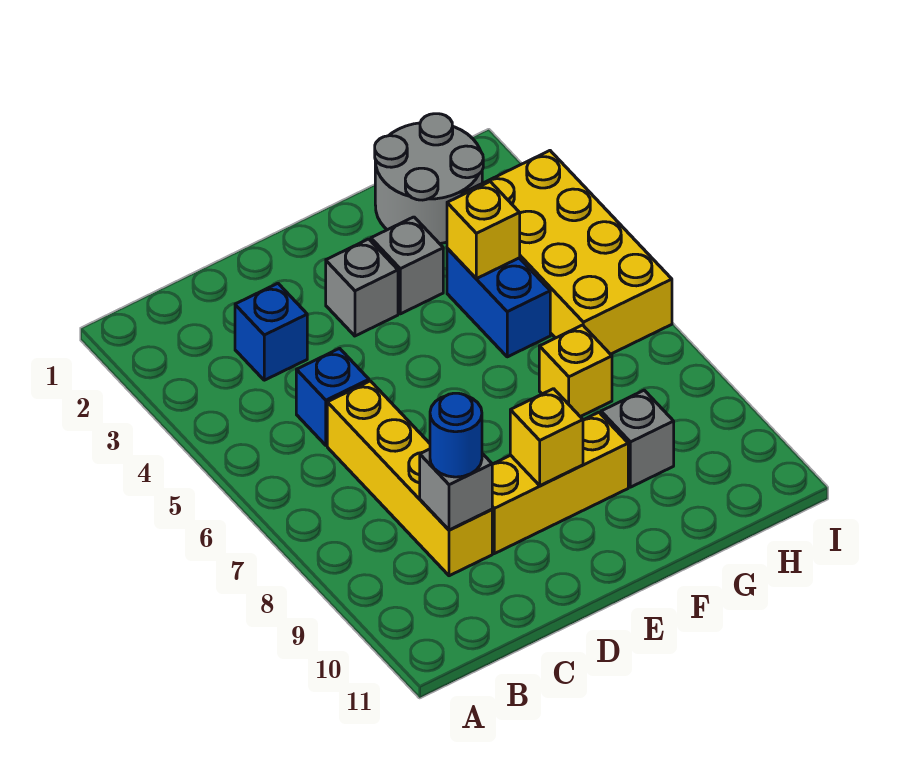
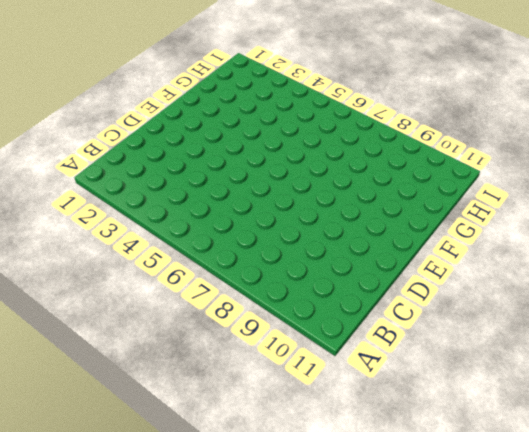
none -> blue 1x1 brick [235,283,307,380]
none -> blue 1x1 brick [296,348,369,445]
none -> yellow 1x4 brick [327,381,492,576]

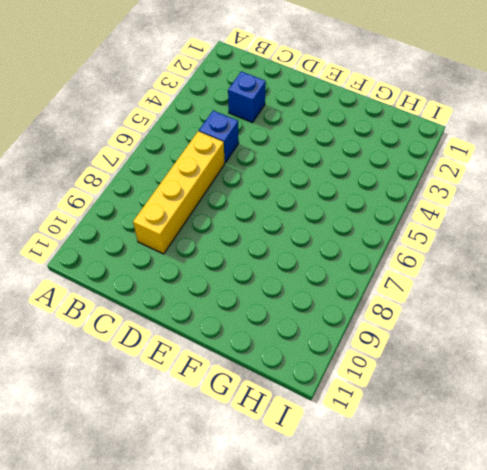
none -> yellow 1x3 brick [492,412,628,554]
none -> grey 1x1 brick [326,239,398,336]
none -> grey 1x1 brick [371,217,443,314]

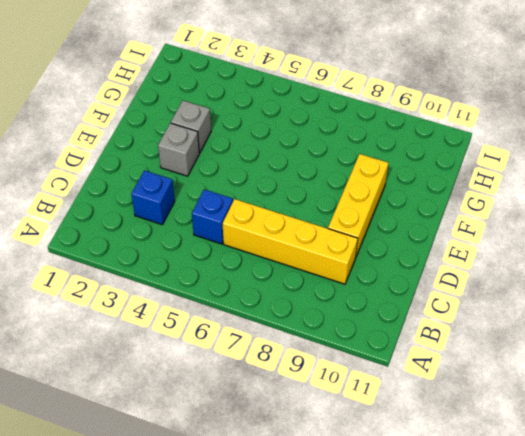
none -> grey 2x2 round brick [375,114,483,244]
none -> blue 1x2 brick [447,249,550,357]
none -> yellow 1x1 brick [539,325,612,417]

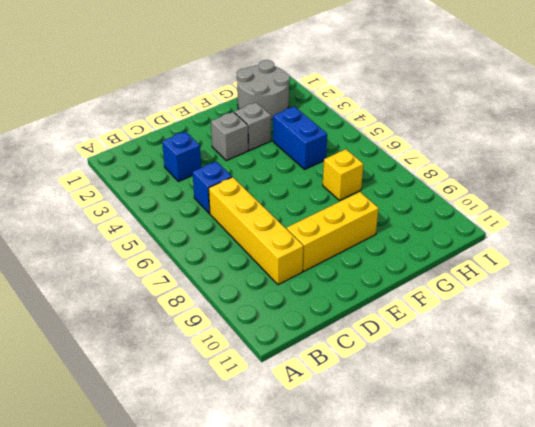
none -> grey 1x1 brick [601,390,674,487]
none -> yellow 2x4 brick [462,151,672,354]
none -> grey 1x1 brick [420,449,492,530]

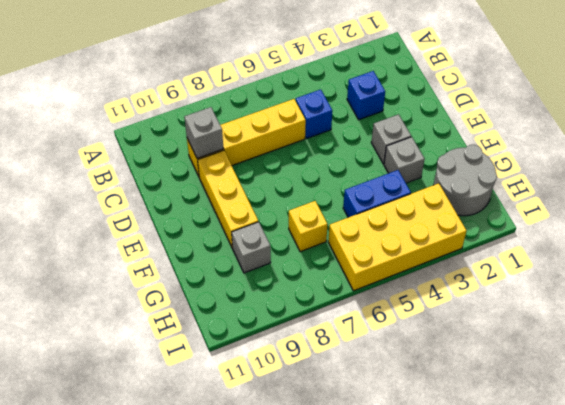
none -> yellow 1x1 brick [510,389,583,486]
none -> yellow 1x1 brick [447,182,520,279]
none -> blue 1x1 round brick [430,393,482,477]

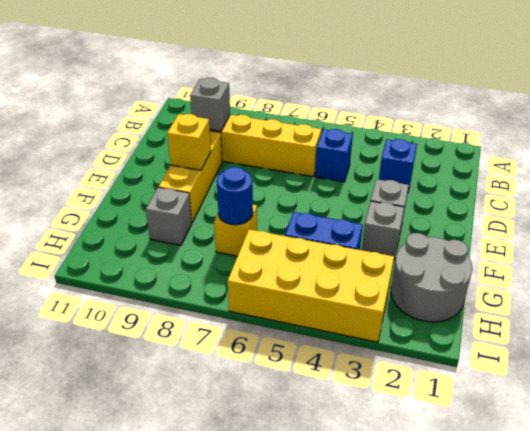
blue 1x1 round brick [217,167,253,225] -> blue 1x1 round brick moved to [430,393,482,477]
none -> yellow 1x1 brick [447,182,520,279]

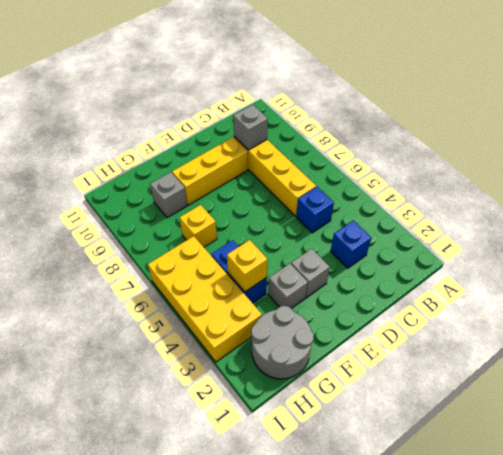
none -> yellow 1x1 brick [510,389,583,486]
none -> blue 1x1 round brick [430,393,482,477]

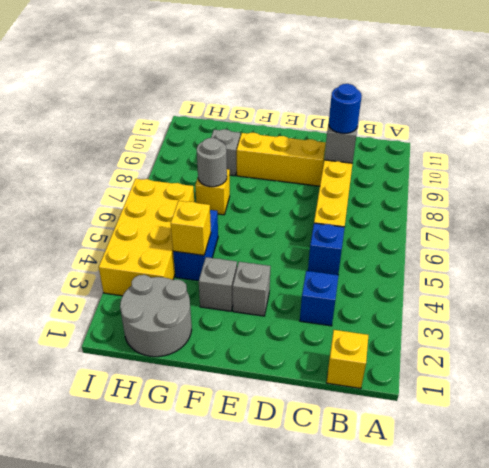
yellow 1x1 brick [327,330,368,388] -> yellow 1x1 brick moved to [510,389,583,486]
grey 1x1 round brick [197,138,227,187] -> none

